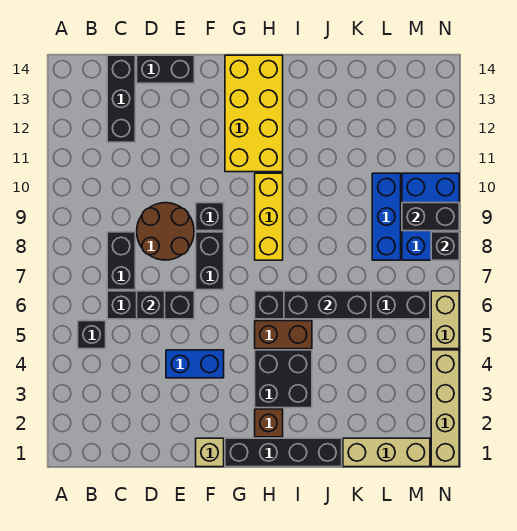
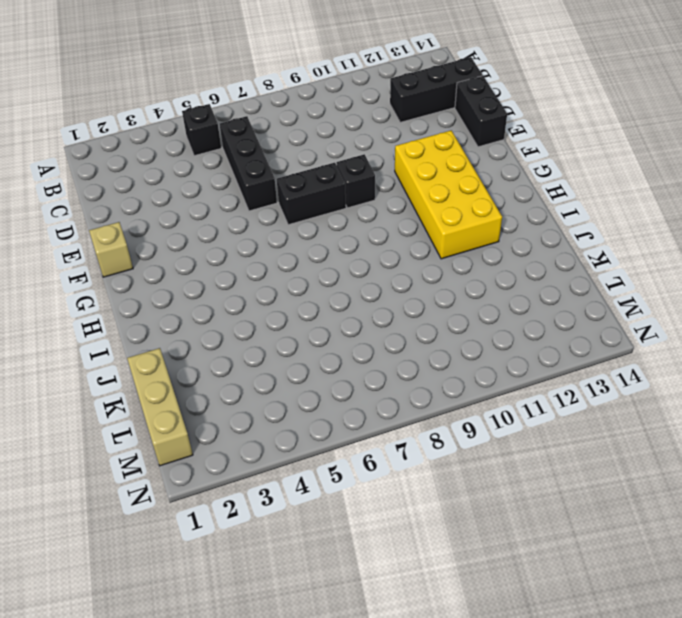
yellow 2x4 brick [395,131,502,259] -> yellow 2x4 brick turned to [225,55,283,172]
none -> black 1x2 brick [107,232,135,290]
none -> brown 2x2 round brick [137,203,194,260]
none -> blue 1x2 brick [166,350,224,378]

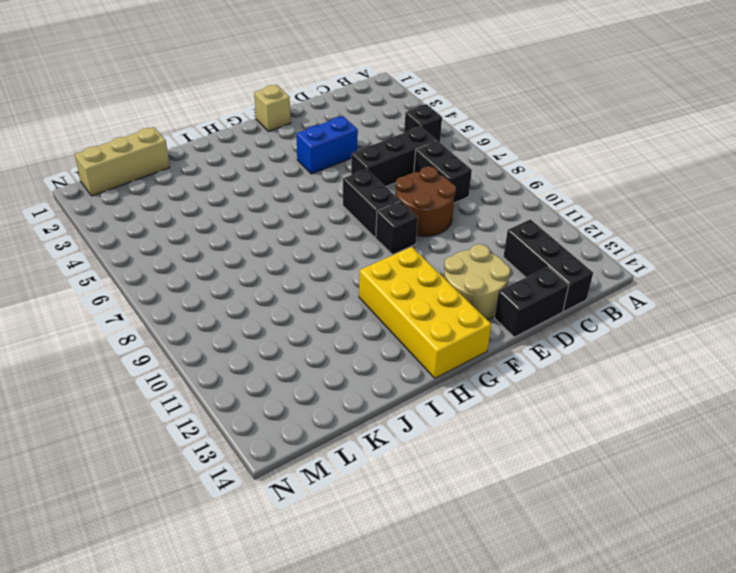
tan 2x2 round brick [444,244,510,320] -> none
none -> black 1x4 brick [225,438,342,467]
none -> brown 1x1 brick [255,409,283,437]
none -> black 2x2 brick [255,350,312,408]

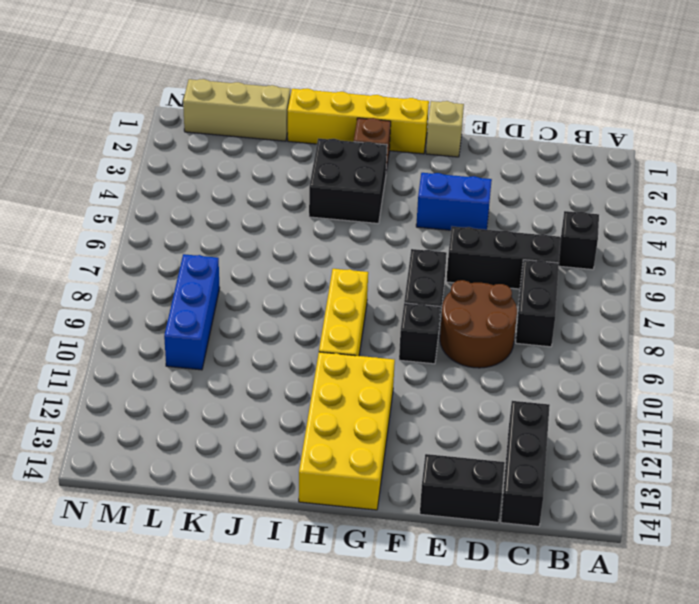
yellow 1x4 brick [288,88,429,154] -> black 1x4 brick [225,438,342,467]
none -> brown 1x2 brick [255,321,312,349]
none -> black 1x6 brick [255,291,430,319]
none -> blue 2x3 brick [402,173,459,260]

